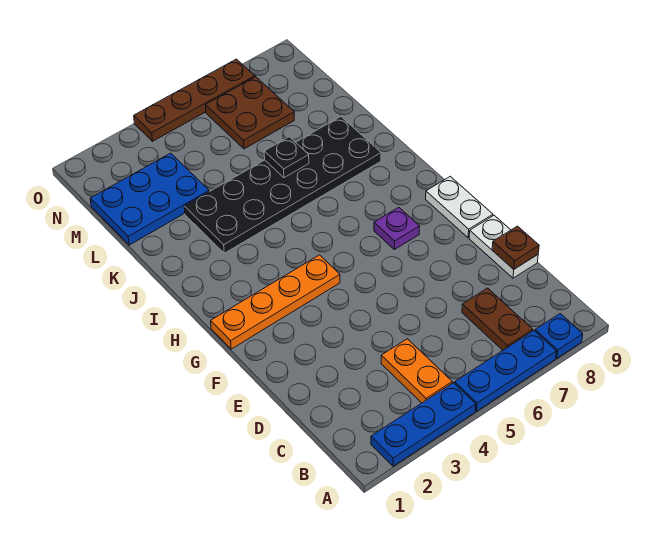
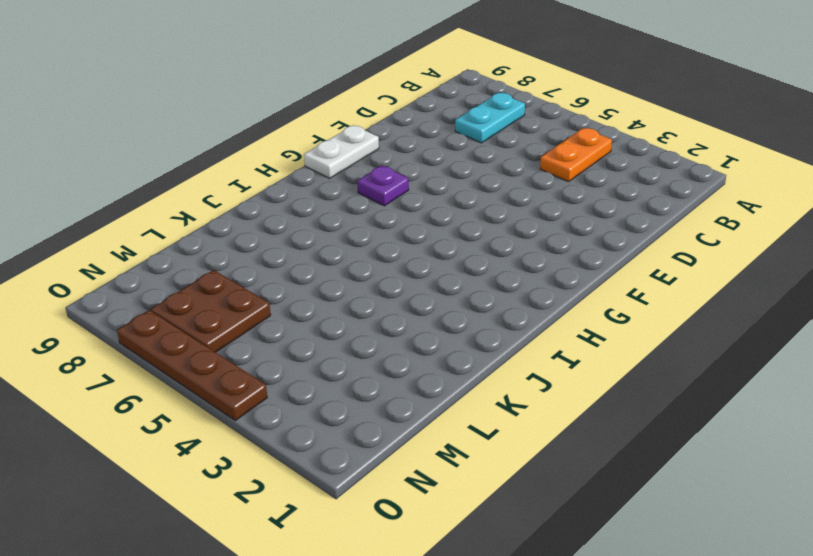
cyan 1x2 plate [455,93,525,143] -> brown 1x2 plate [462,288,533,350]
none -> blue 1x3 plate [371,383,476,466]
none -> blue 1x3 plate [455,331,557,411]
none -> blue 1x1 plate [535,314,583,358]

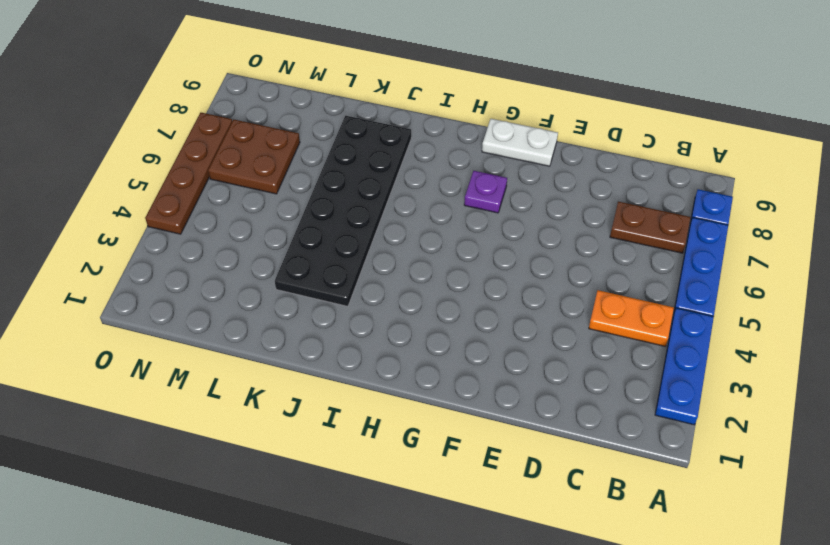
none -> white 1x2 plate [469,215,538,278]
none -> orange 1x4 plate [211,255,340,349]
none -> blue 2x3 plate [90,153,209,245]

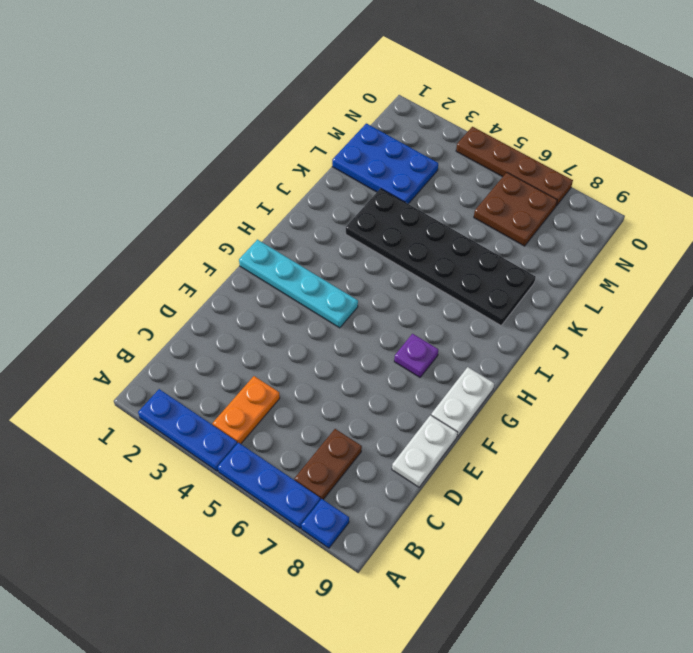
cyan 1x4 plate [239,240,358,328] -> orange 1x4 plate [211,255,340,349]
none -> brown 1x1 plate [492,226,539,269]
none -> black 1x1 plate [264,137,309,178]

